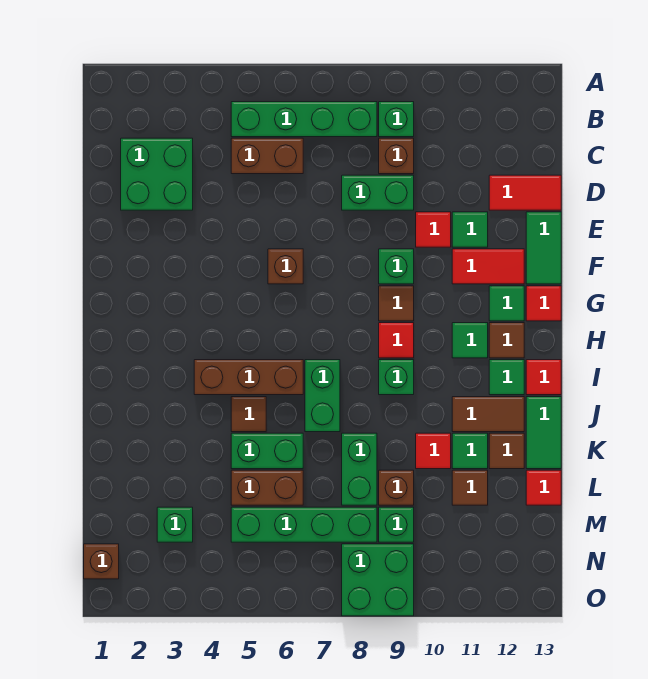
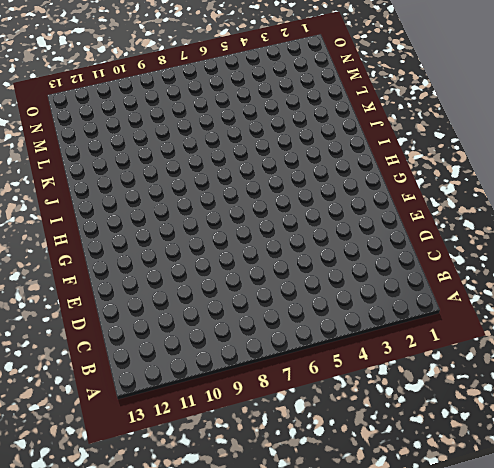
none -> green 1x4 brick [231,102,377,137]
none -> green 1x1 brick [379,102,414,137]
none -> green 2x2 brick [121,138,193,210]
none -> brown 1x2 brick [231,138,303,174]

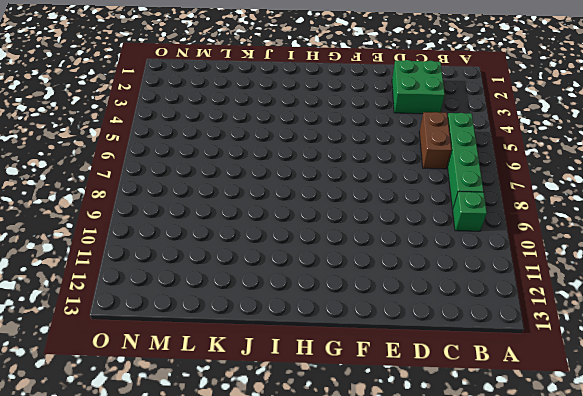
none -> brown 1x1 brick [379,138,414,174]
none -> green 1x2 brick [342,175,414,210]
none -> red 1x2 tile [489,175,561,210]
none -> red 1x1 tile [416,212,451,247]

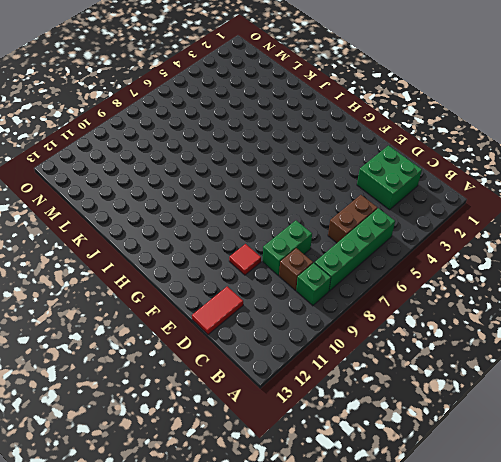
none -> green 1x1 tile [452,212,488,247]
none -> green 1x2 tile [526,212,561,284]
none -> brown 1x1 brick [268,249,303,284]
none -> green 1x1 brick [379,249,414,284]

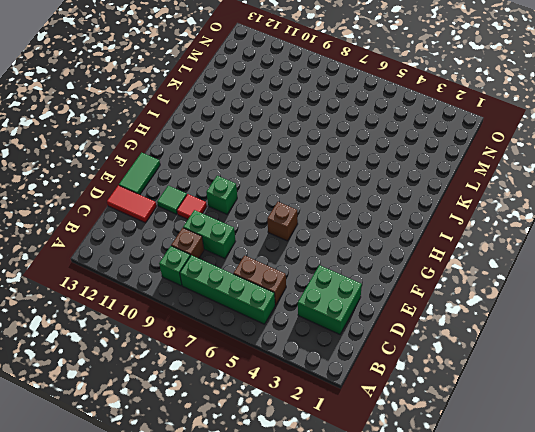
none -> red 1x2 tile [452,249,524,284]
none -> brown 1x1 tile [379,286,414,321]
none -> green 1x1 tile [489,286,524,321]
none -> red 1x1 tile [526,286,561,321]

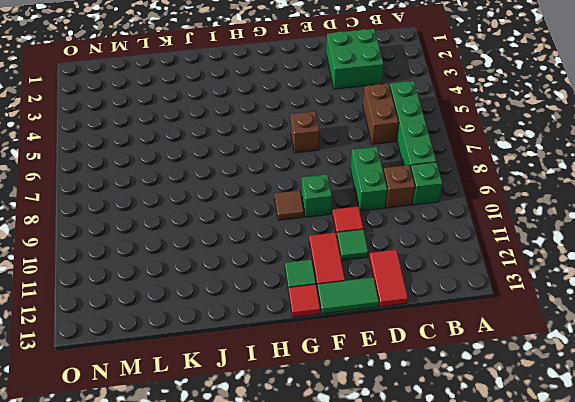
none -> red 1x1 tile [379,323,414,358]
none -> green 1x1 tile [452,323,488,358]
none -> brown 1x1 tile [489,323,524,358]
none -> brown 1x3 brick [194,360,303,395]

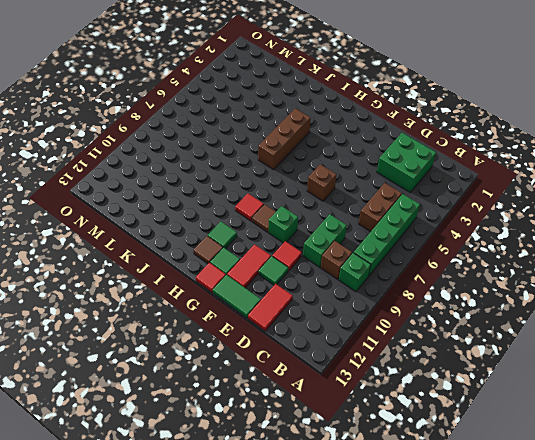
none -> green 1x2 brick [305,360,340,432]
none -> green 1x1 brick [379,360,414,395]
none -> green 1x1 tile [489,360,524,395]
none -> red 1x1 tile [526,360,561,395]

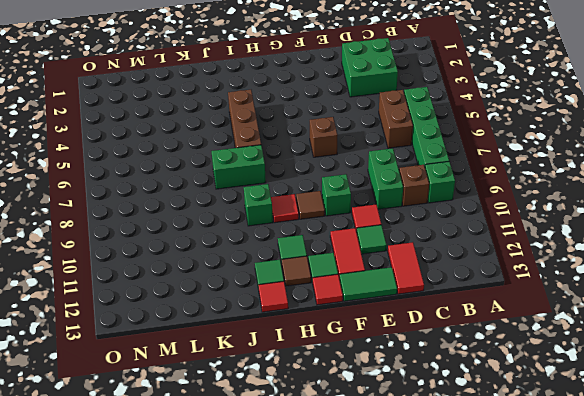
none -> brown 1x1 tile [231,397,266,432]
none -> brown 1x2 tile [452,397,524,432]
none -> green 1x2 tile [526,397,561,469]
none -> green 1x2 brick [231,433,303,469]

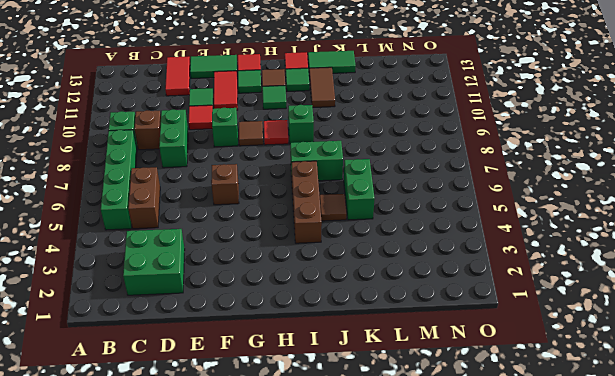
none -> green 1x2 brick [342,433,377,505]
none -> red 1x1 tile [416,433,451,469]
none -> green 1x1 tile [452,433,488,469]
none -> brown 1x1 tile [489,433,524,469]

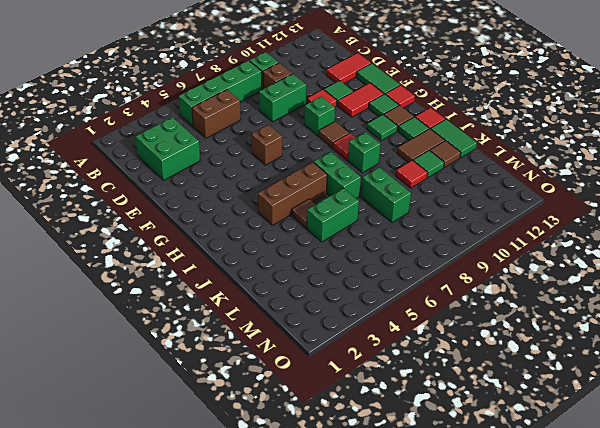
none -> brown 1x2 brick [231,470,303,505]
none -> brown 1x1 brick [379,470,414,505]
none -> brown 1x1 tile [452,470,488,505]
none -> red 1x1 tile [526,470,561,505]

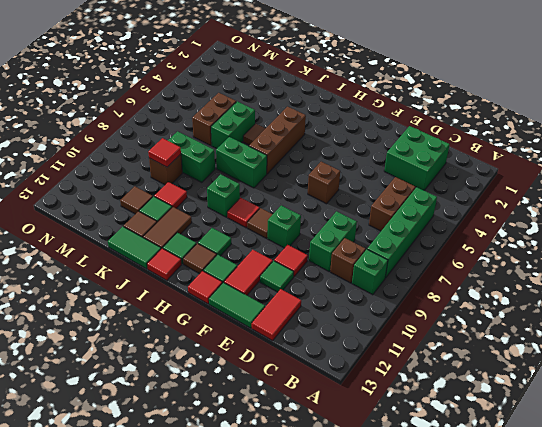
red 1x1 tile [148,138,181,167] -> red 1x1 tile moved to [526,470,561,505]
none -> green 1x1 brick [157,507,193,542]
none -> green 1x4 brick [231,507,377,542]
none -> green 1x1 brick [379,507,414,542]
none -> brown 1x1 brick [84,544,119,579]

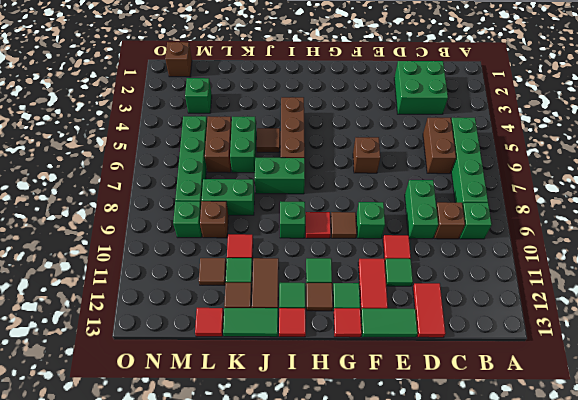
none -> green 2x2 brick [342,544,414,616]

